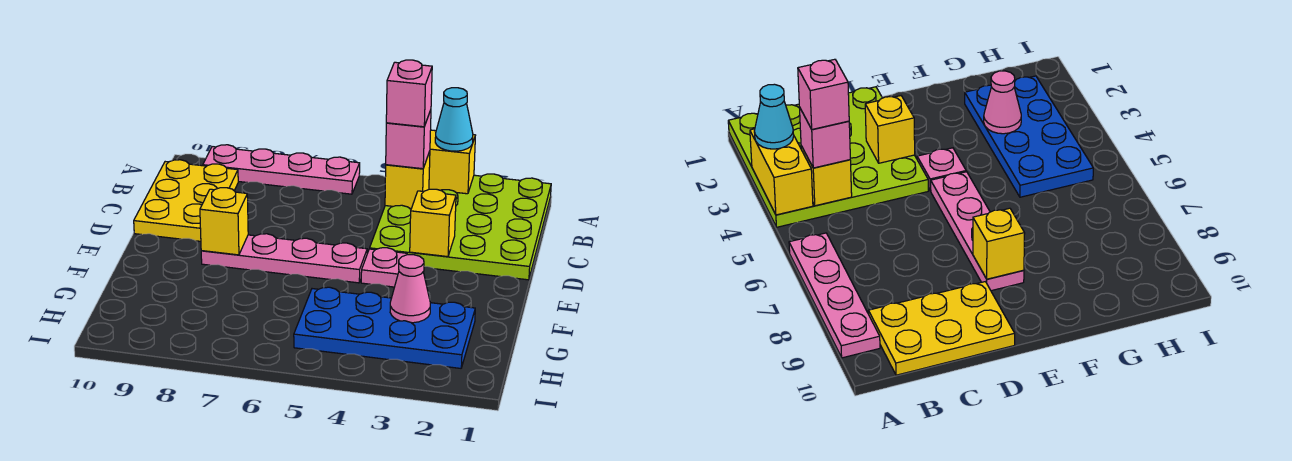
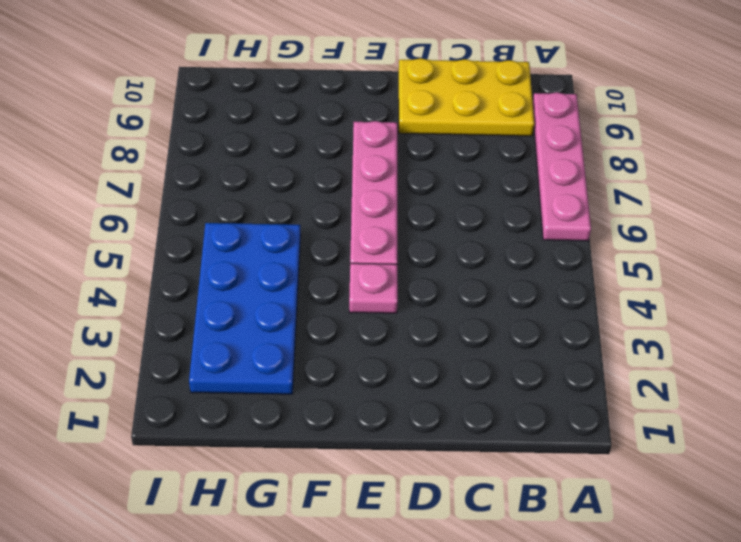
none -> lime 4x4 plate [370,174,551,280]
none -> yellow 1x2 brick [429,130,475,194]
none -> yellow 1x1 brick [385,151,430,208]

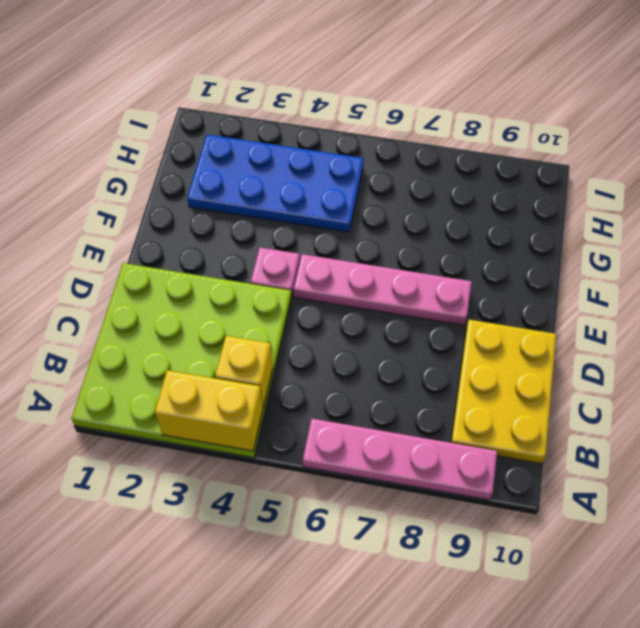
none -> yellow 1x1 brick [410,189,456,257]
none -> yellow 1x1 brick [200,188,248,255]
none -> pink 1x1 cone [390,255,430,323]

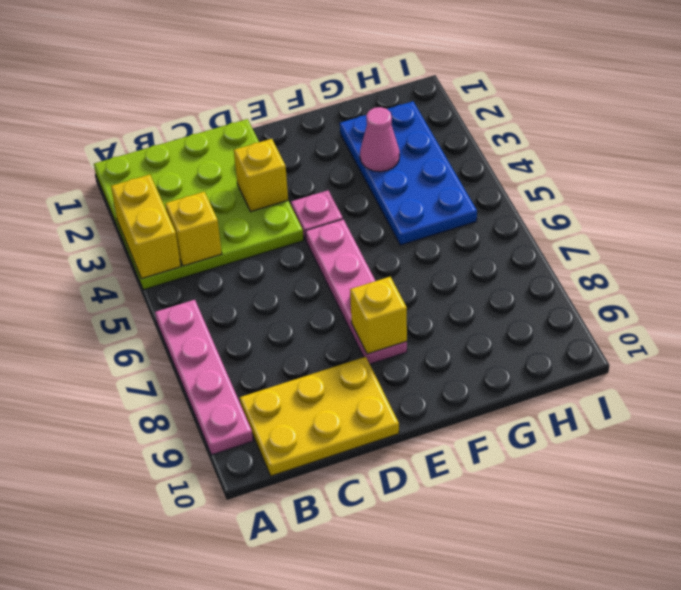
none -> cyan 1x1 cone [435,88,473,151]
none -> pink 1x1 brick [386,110,431,169]
none -> pink 1x1 brick [386,60,432,127]

